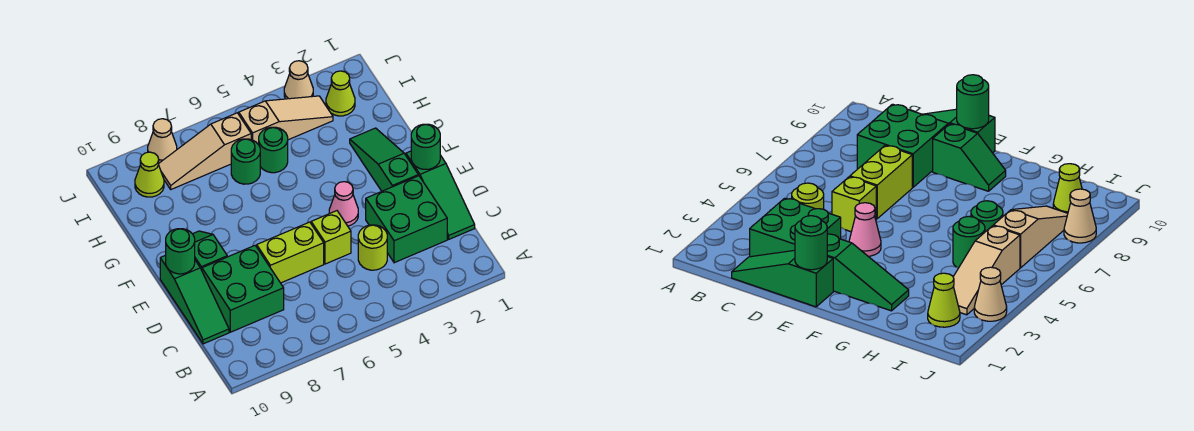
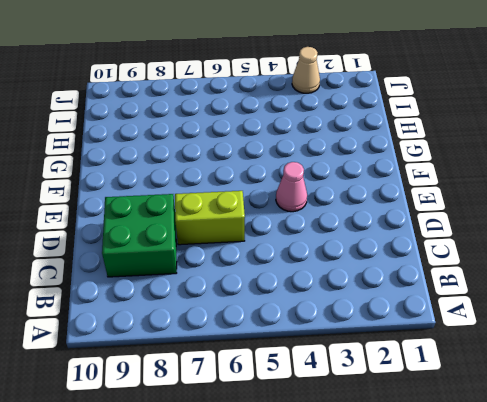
none -> green 1x3 slope [406,151,475,239]
none -> green 2x2 brick [366,176,447,263]
none -> lime 1x1 round brick [358,225,387,270]

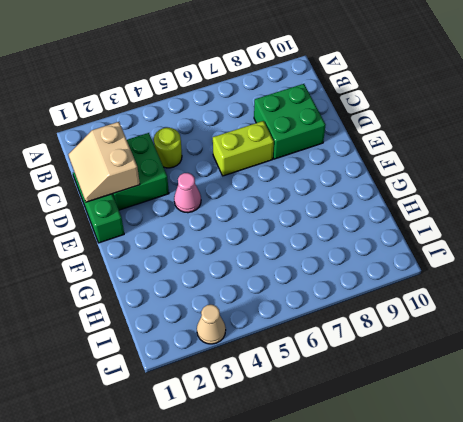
tan 2x2 slope [68,122,140,202] -> none
none -> green 1x3 slope [160,255,229,344]
none -> lime 1x1 brick [311,211,351,264]
none -> green 1x3 slope [350,128,418,191]

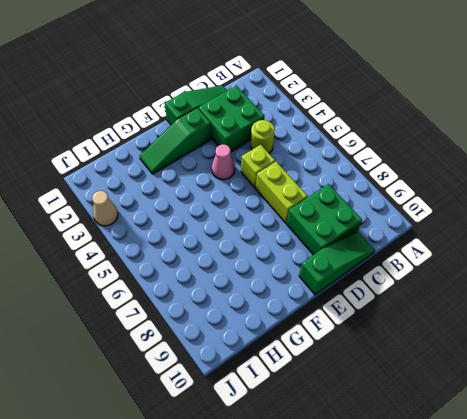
none -> green 1x2 slope [193,231,227,270]
none -> green 1x1 round brick [259,127,288,173]
none -> green 1x1 round brick [231,139,260,184]

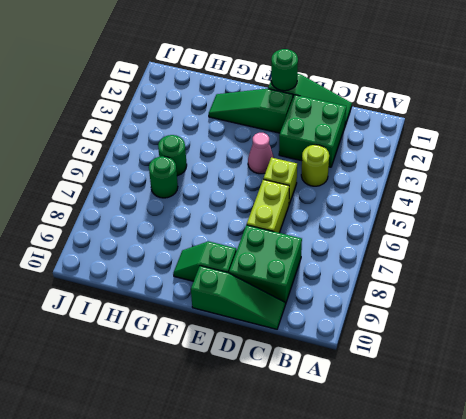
none -> lime 1x1 cone [326,71,355,116]
none -> tan 1x3 slope [239,96,333,145]
none -> tan 1x3 slope [159,113,251,189]

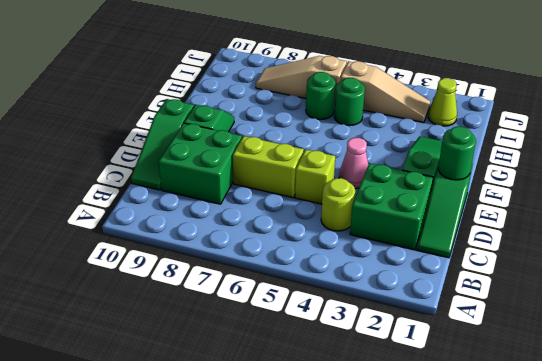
none -> lime 1x1 cone [135,152,164,197]
none -> tan 1x1 cone [284,61,313,99]
none -> tan 1x1 cone [148,119,177,163]

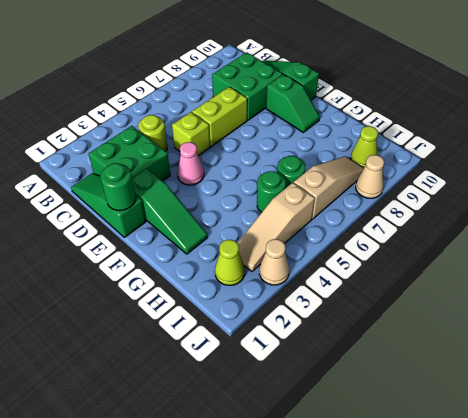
none -> green 1x1 round brick [166,229,195,274]

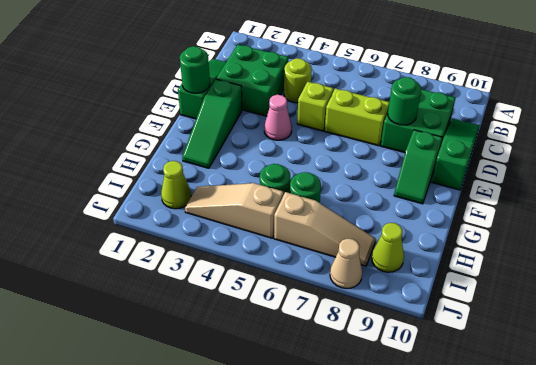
green 1x1 round brick [388,77,421,125] -> green 1x1 round brick moved to [166,229,195,274]
none -> tan 1x1 cone [284,61,313,99]

